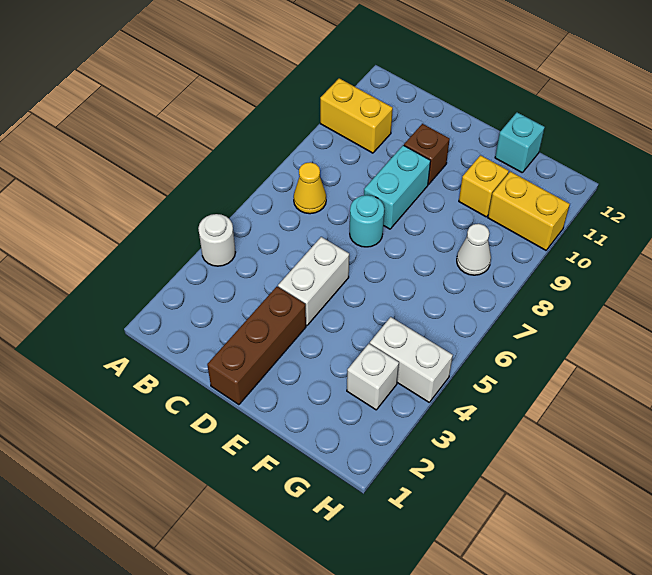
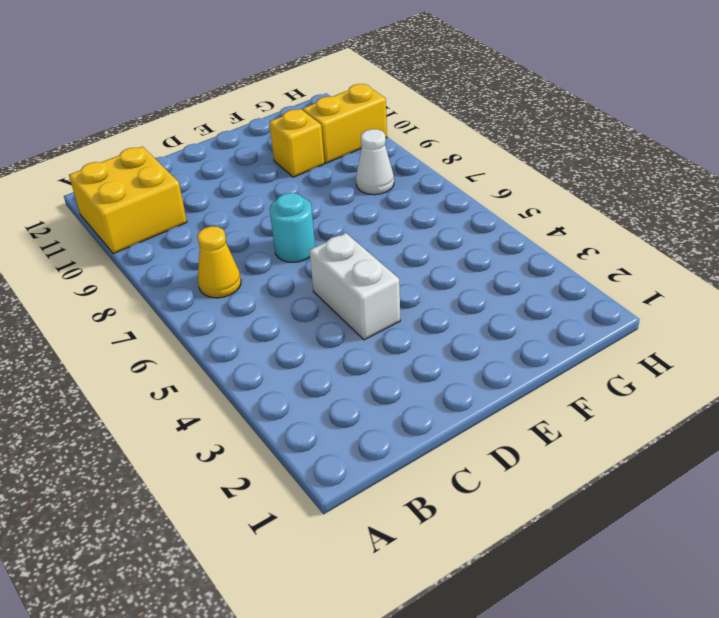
yellow 2x2 brick [69,147,187,254] -> yellow 1x2 brick [320,78,393,153]
none -> white 1x1 round brick [198,214,236,266]
none -> brown 1x3 brick [207,287,306,405]
none -> cyan 1x2 brick [364,145,431,229]

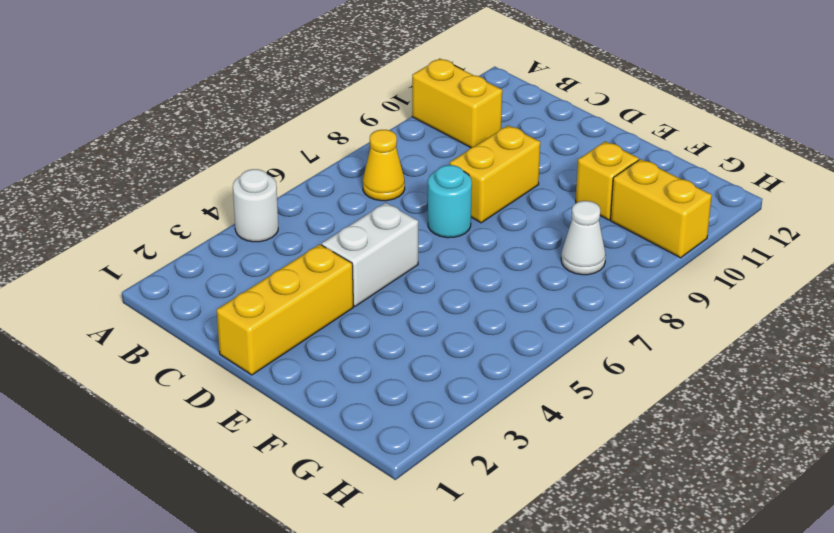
yellow 1x3 brick [217,244,353,375] -> brown 1x3 brick [207,287,306,405]
yellow 1x2 brick [450,125,540,223] -> cyan 1x2 brick [364,145,431,229]
none -> brown 1x1 brick [404,124,450,184]
none -> cyan 1x1 brick [495,112,545,172]
none -> white 1x1 brick [347,344,399,410]

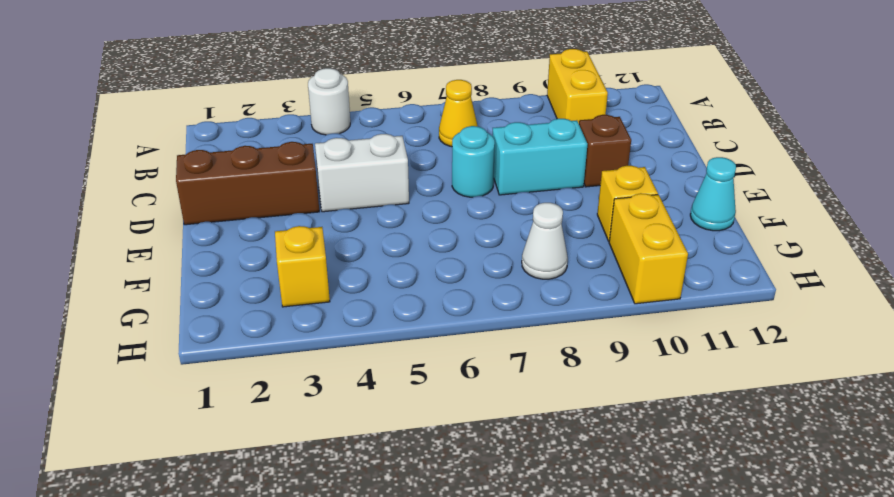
cyan 1x1 cone [690,157,736,231] -> cyan 1x1 brick [495,112,545,172]
yellow 1x1 brick [275,226,330,307] -> white 1x1 brick [347,344,399,410]
none -> white 1x2 brick [370,317,453,402]

